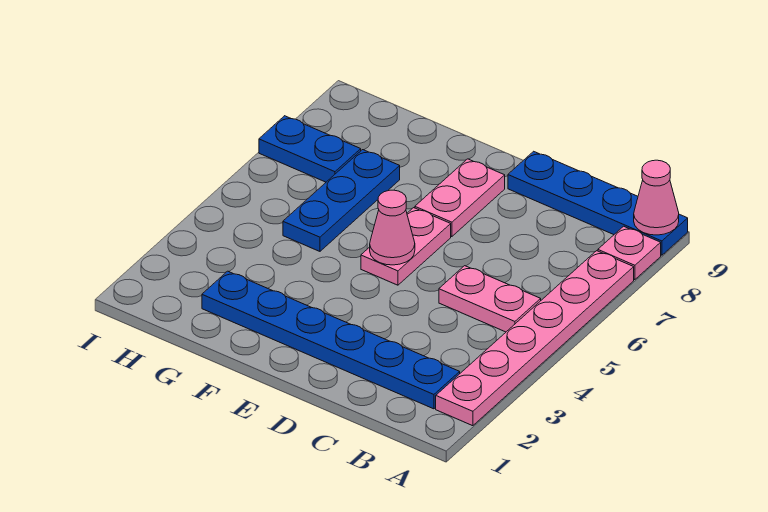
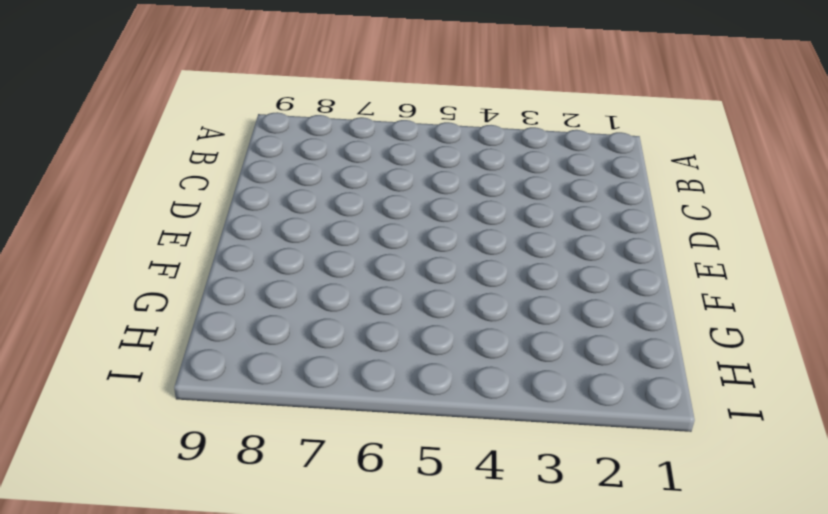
none -> pink 1x6 plate [436,251,634,426]
none -> pink 1x1 plate [598,226,661,280]

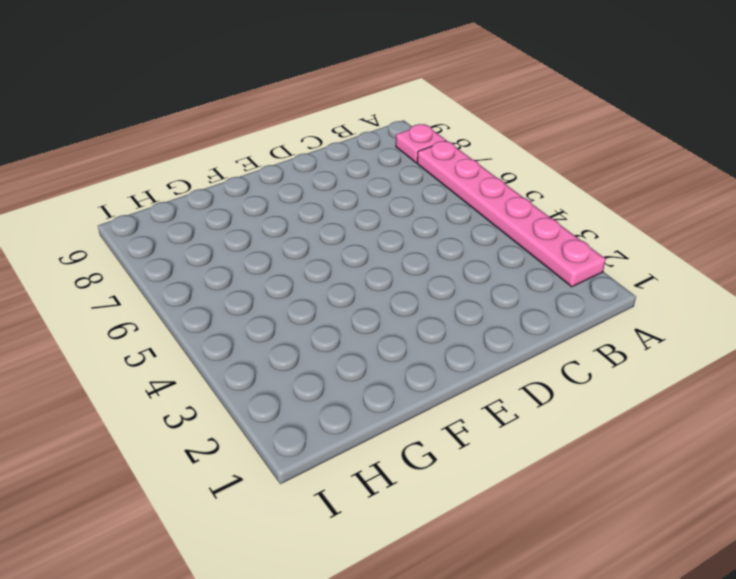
none -> blue 1x4 plate [508,151,688,255]
none -> blue 1x6 plate [202,271,460,409]

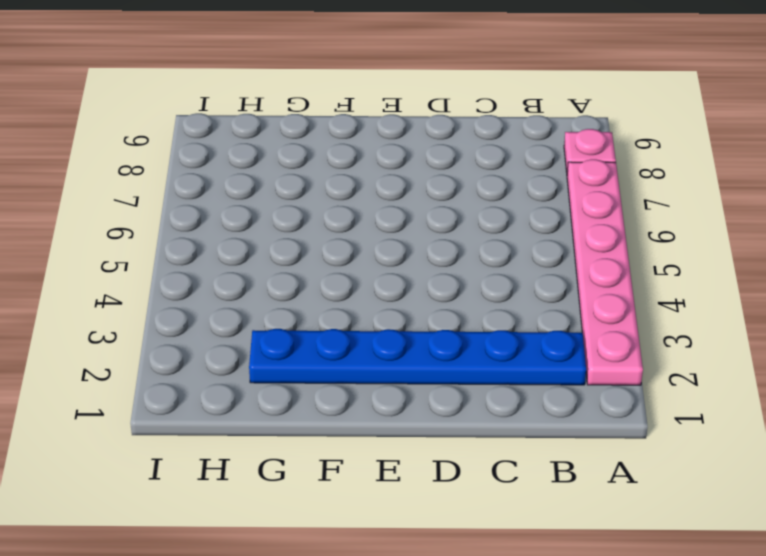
none -> blue 1x4 plate [508,151,688,255]
none -> pink 1x2 plate [439,266,541,332]

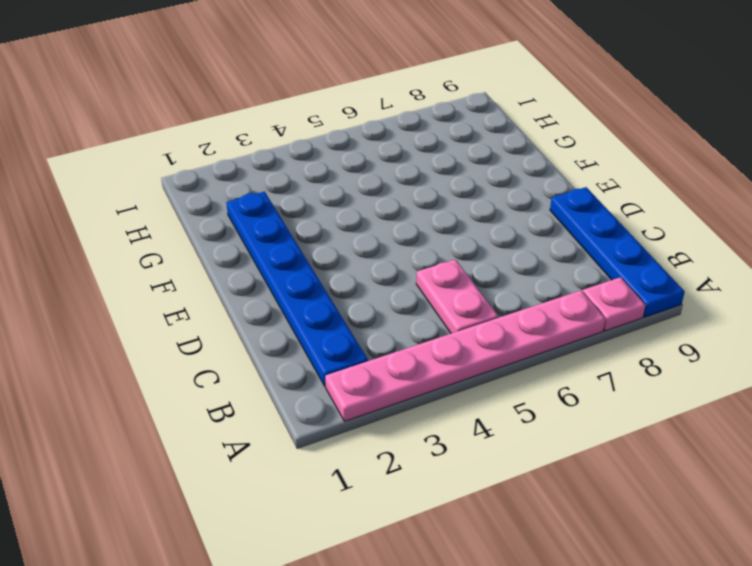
none -> pink 1x2 plate [361,208,451,285]
none -> pink 1x2 plate [415,159,505,237]

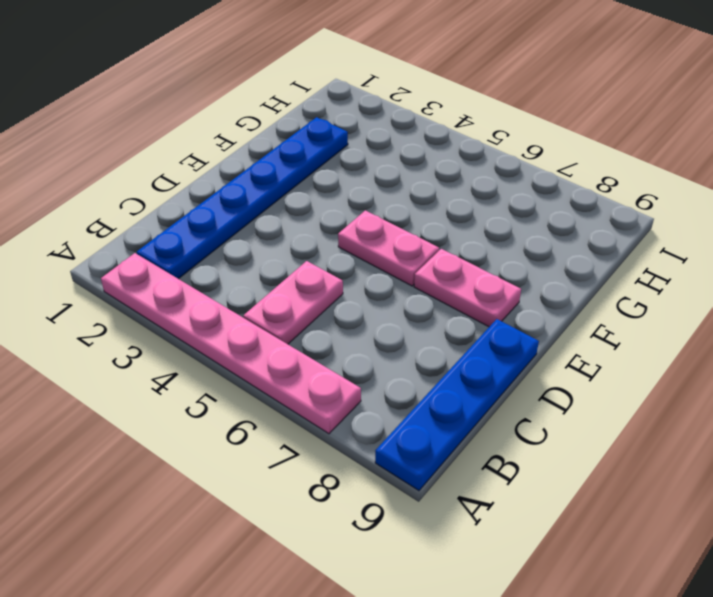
none -> pink 1x1 plate [598,226,661,280]
none -> blue 1x3 plate [283,150,400,251]

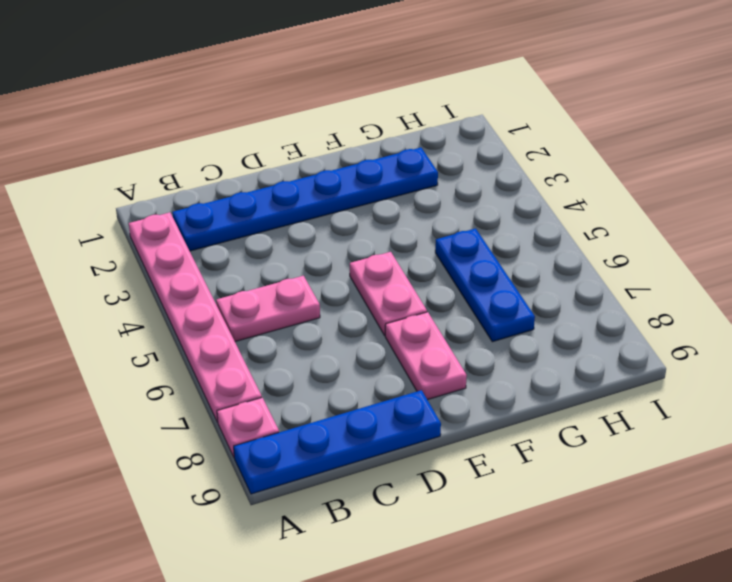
none -> blue 1x2 plate [259,116,361,182]
none -> pink 1x1 cone [634,160,679,235]

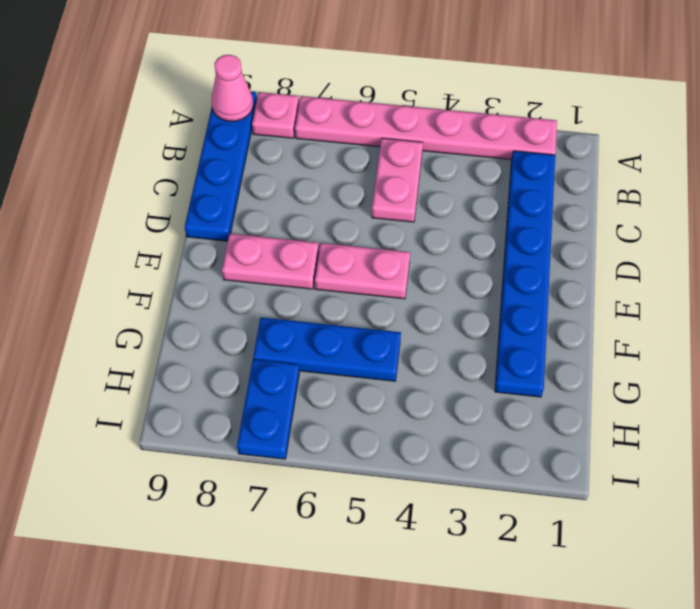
none -> pink 1x1 cone [370,190,415,265]

